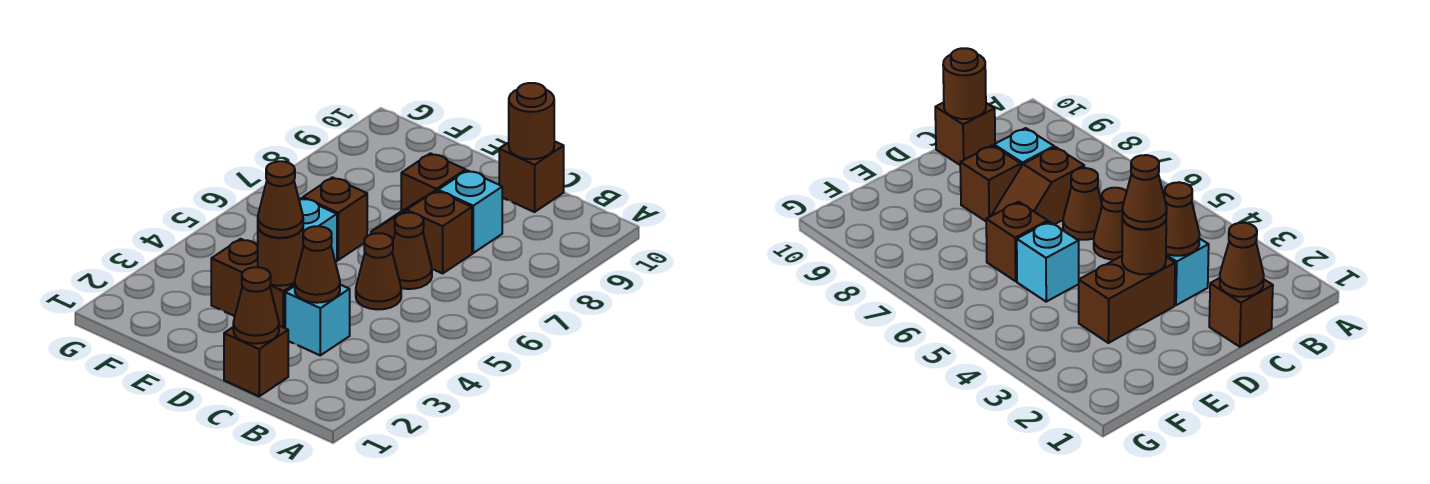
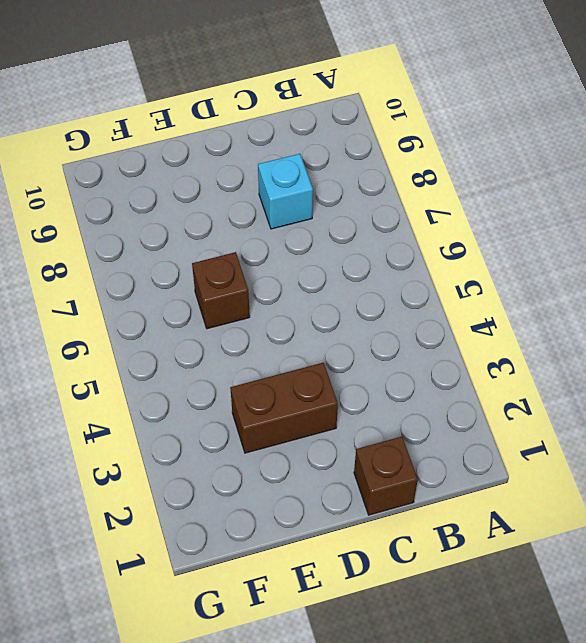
none -> cyan 1x1 brick [285,285,350,355]
none -> brown 1x1 cone [356,233,401,309]
none -> brown 1x1 cone [392,213,432,289]

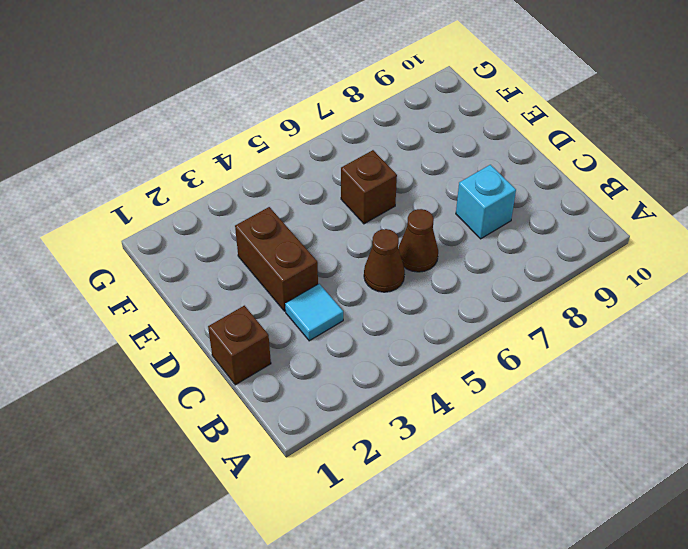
cyan 1x1 tile [285,284,343,341] -> cyan 1x1 brick [285,285,350,355]
none -> brown 1x2 slope [371,191,472,273]
none -> brown 1x1 brick [499,141,564,212]
none -> brown 1x1 brick [401,153,466,211]

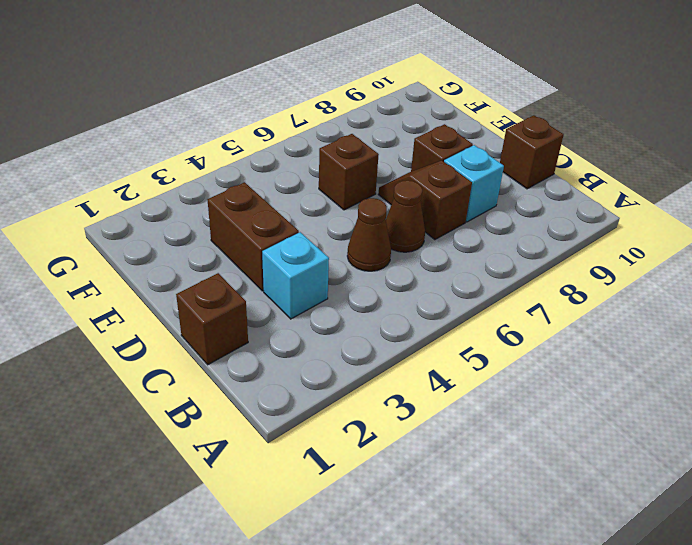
none -> cyan 1x1 brick [299,198,337,262]
none -> brown 1x1 cone [233,267,279,344]
none -> brown 1x1 cone [295,226,340,303]

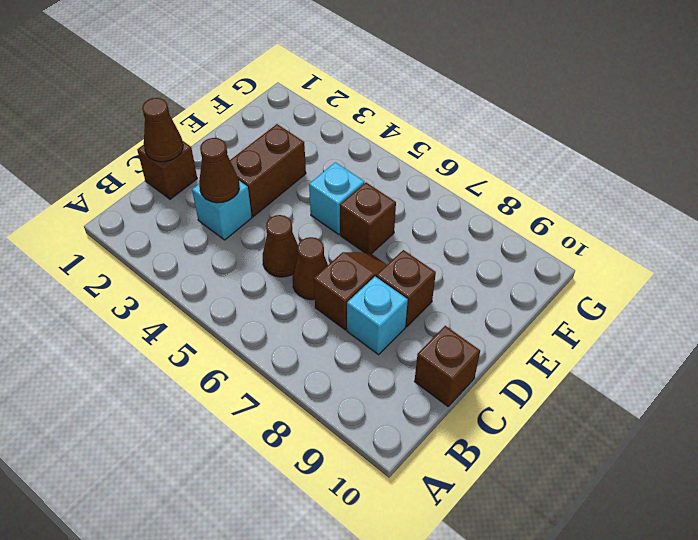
none -> brown 1x1 round brick [509,83,554,159]
none -> brown 1x1 round brick [258,228,304,286]
none -> brown 1x1 cone [258,161,303,238]

